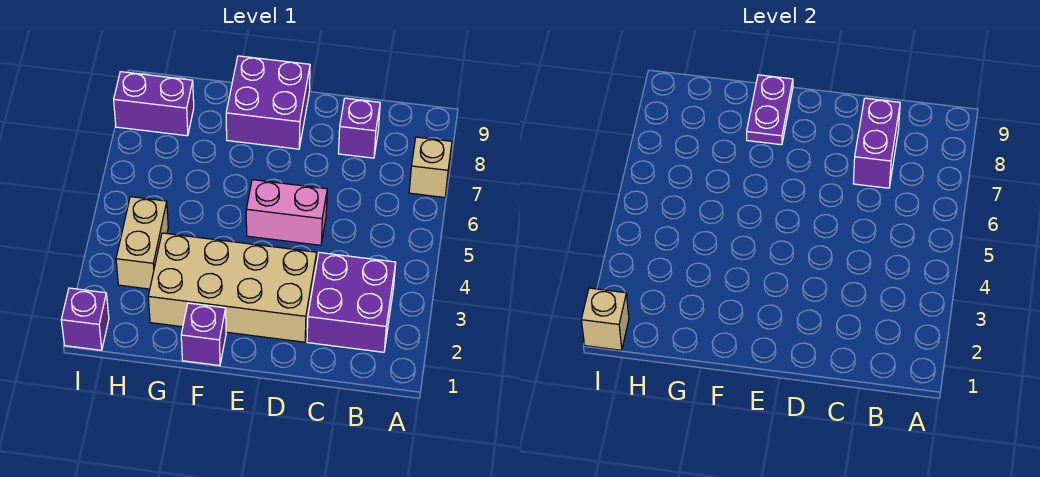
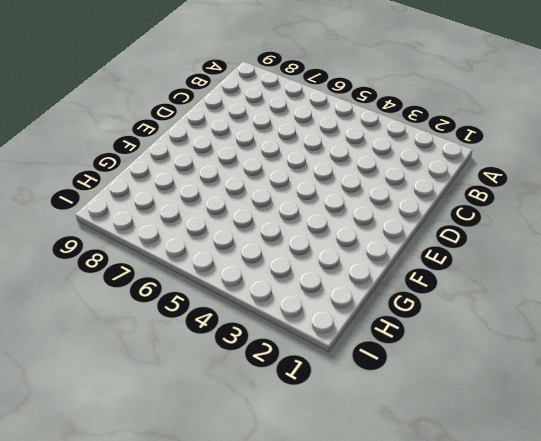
none -> tan 1x1 brick [409,137,452,198]
none -> purple 2x2 brick [307,253,396,352]
none -> purple 1x1 brick [338,98,380,158]

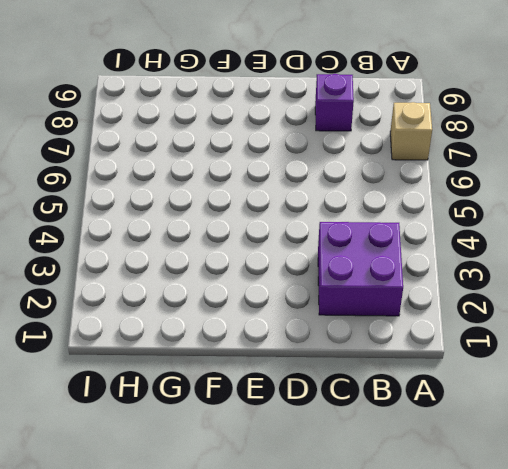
none -> tan 2x4 brick [148,233,317,342]
none -> pink 1x2 brick [246,180,327,245]
none -> purple 2x2 brick [226,56,310,149]

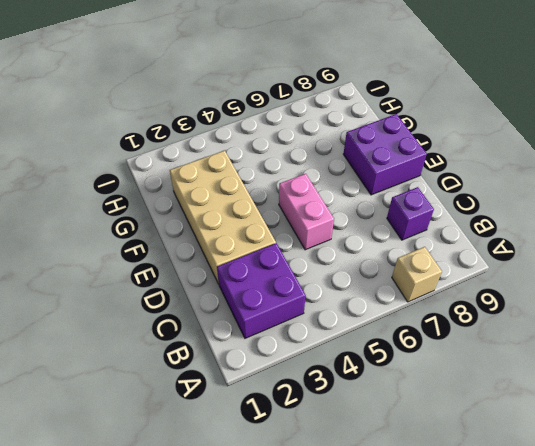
none -> purple 1x1 brick [181,303,226,366]
none -> tan 1x2 brick [116,197,168,289]
none -> purple 1x2 brick [114,72,194,136]

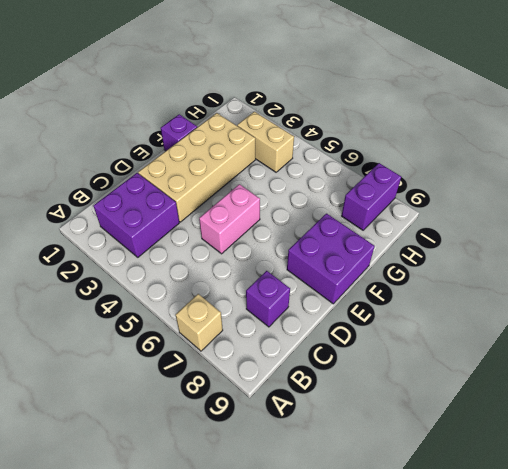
none -> purple 1x1 brick [61,288,109,350]
none -> purple 1x2 brick [853,98,900,188]
none -> purple 1x2 plate [747,75,793,145]

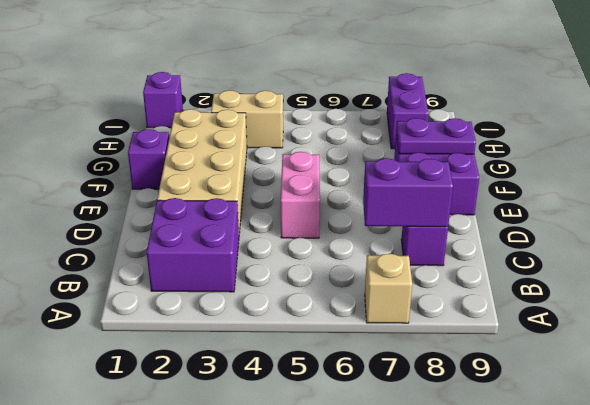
none -> tan 1x1 brick [581,288,629,350]

